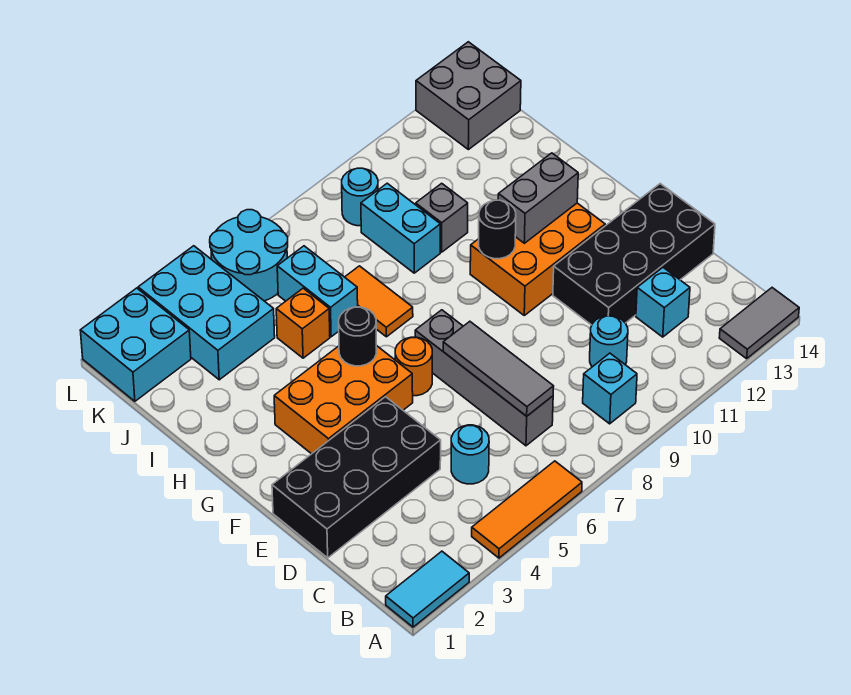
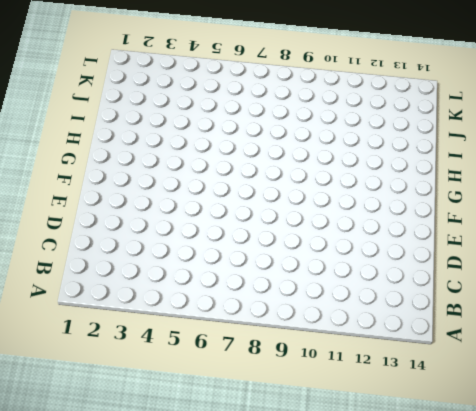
none -> cyan 1x2 tile [386,551,469,627]
none -> orange 1x3 tile [472,461,582,558]
none -> grey 1x2 tile [719,288,799,359]

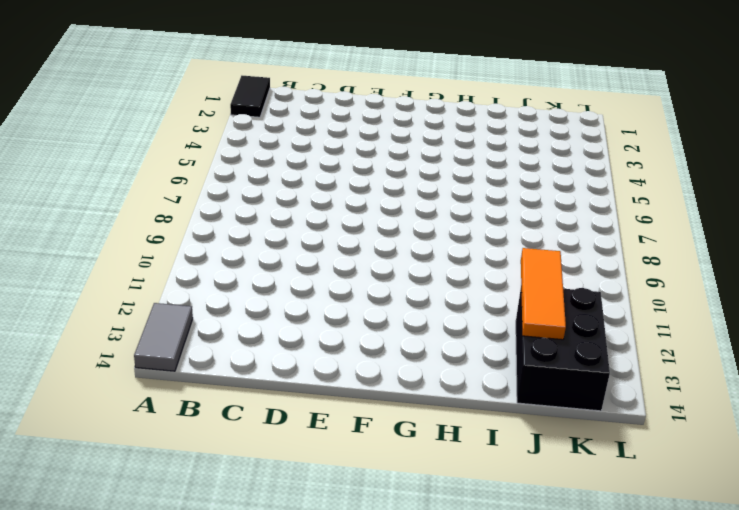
black 1x2 tile [230,76,270,117] -> cyan 1x2 tile [386,551,469,627]
orange 1x3 tile [521,248,566,340] -> orange 1x3 tile moved to [472,461,582,558]
black 2x3 brick [516,288,610,411] -> grey 2x2 brick [416,42,521,150]
none -> cyan 1x1 brick [583,353,637,424]
none -> cyan 1x1 round brick [451,425,489,484]
none -> grey 1x4 brick [415,310,553,446]

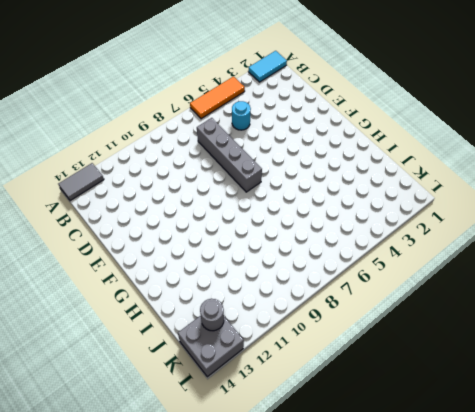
grey 1x1 round brick [200,299,224,331] -> none
none -> cyan 1x1 brick [583,353,637,424]
none -> cyan 1x1 round brick [590,316,628,367]
none -> cyan 1x1 brick [636,268,690,337]

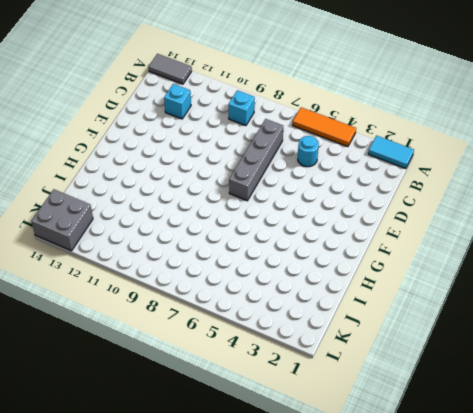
none -> cyan 1x1 round brick [590,316,628,367]
none -> black 2x4 brick [272,397,441,558]
none -> black 2x4 brick [553,184,715,325]

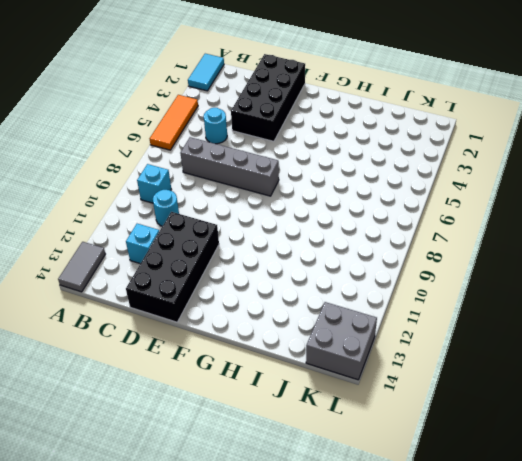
none -> orange 2x3 brick [274,345,413,454]
none -> orange 1x1 round brick [395,337,432,396]
none -> orange 2x3 brick [470,203,605,315]

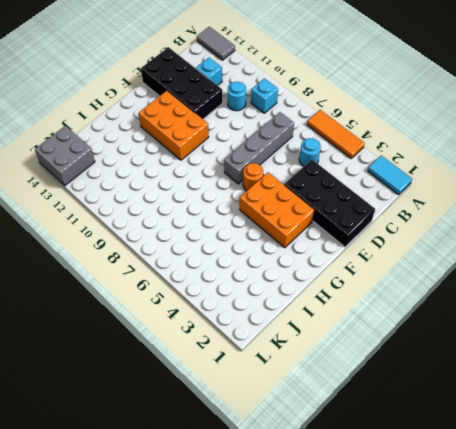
none -> orange 1x2 tile [345,266,413,337]
none -> orange 1x1 brick [276,288,330,358]
none -> cyan 1x2 brick [277,246,358,337]

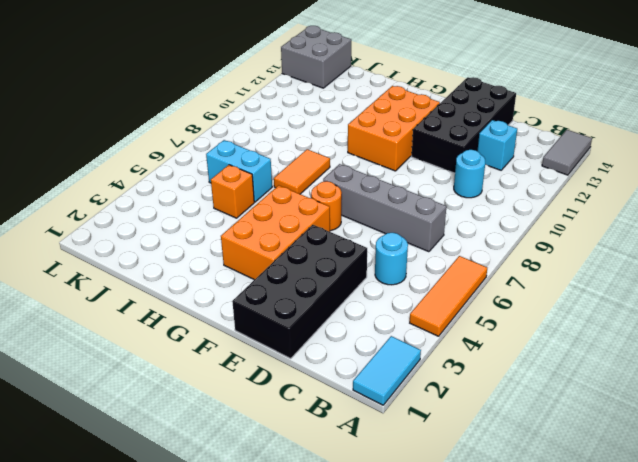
orange 1x2 tile [274,149,330,194] -> orange 1x2 tile turned to [345,266,413,337]
none -> cyan 1x1 brick [583,353,637,424]
none -> cyan 1x2 brick [361,183,440,273]
none -> grey 1x1 brick [416,183,468,252]

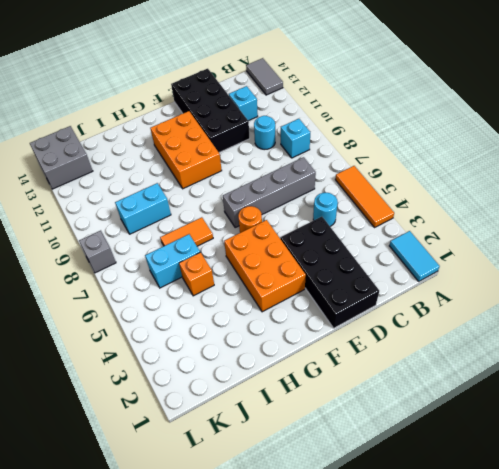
grey 1x1 brick [79,231,116,273] -> grey 1x1 brick moved to [416,183,468,252]
none -> cyan 2x3 brick [138,246,275,380]
none -> cyan 2x2 brick [80,288,191,401]
none -> cyan 2x2 round brick [210,210,288,301]

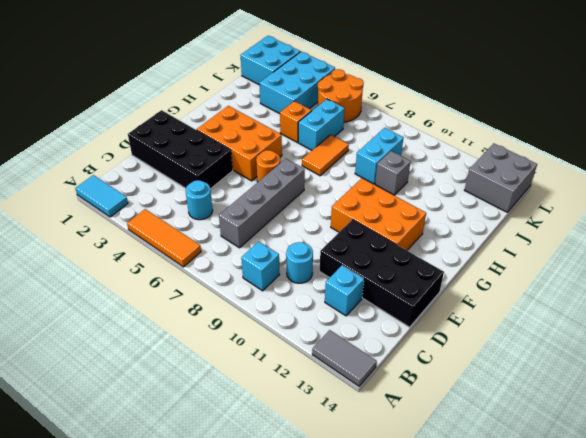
orange 2x2 round brick [318,69,364,122] -> cyan 2x2 round brick [210,210,288,301]
none -> cyan 1x1 round brick [342,168,378,226]
none -> grey 1x3 tile [443,321,554,416]
none -> black 1x1 round brick [339,307,377,366]

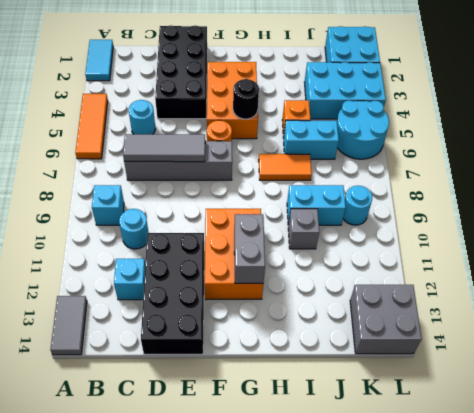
none -> black 1x1 round brick [479,200,516,259]

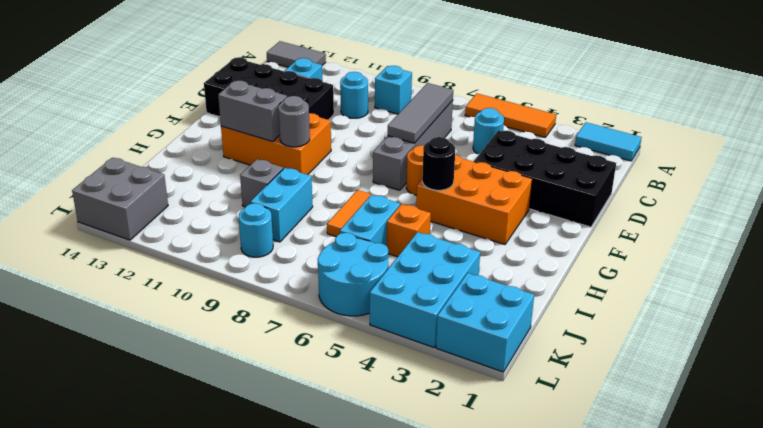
grey 1x1 round brick [278,96,310,147] -> black 1x1 round brick [479,200,516,259]

